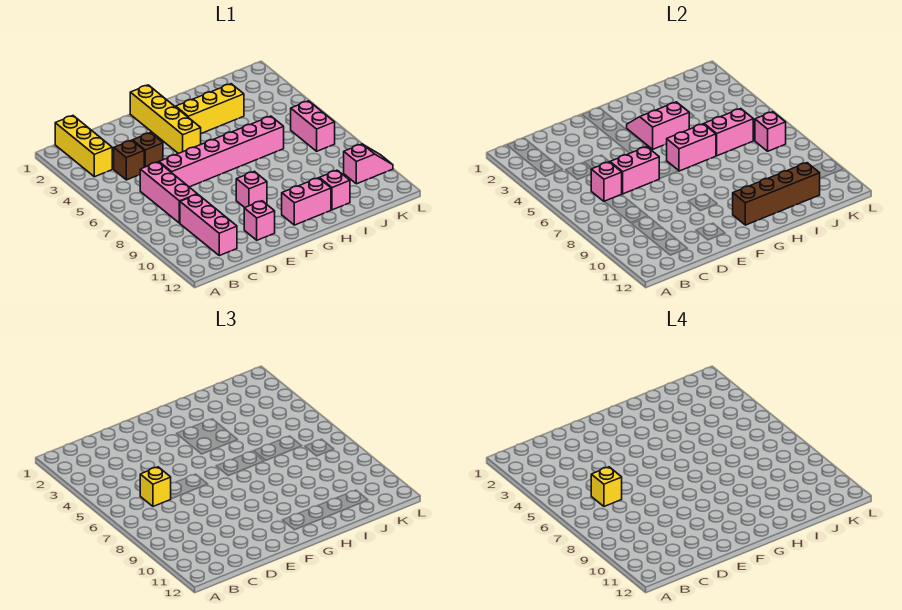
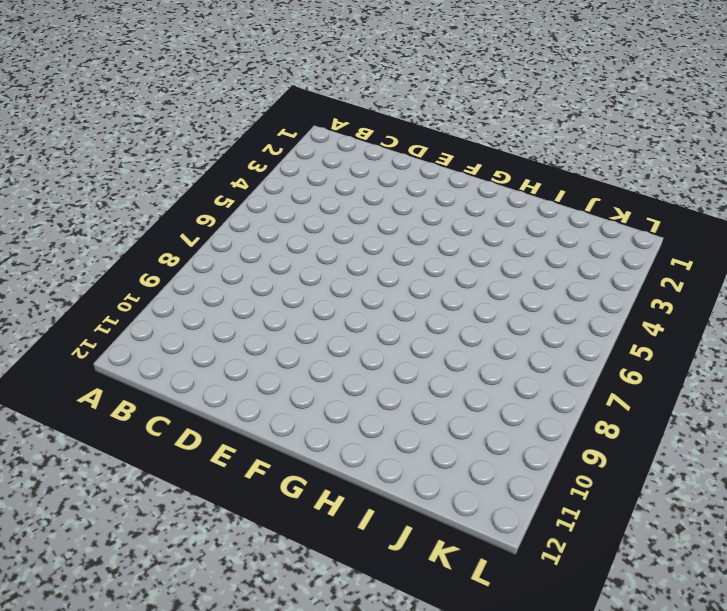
none -> yellow 1x3 brick [55,116,112,177]
none -> brown 1x1 brick [114,140,144,180]
none -> pink 1x3 brick [140,162,197,223]

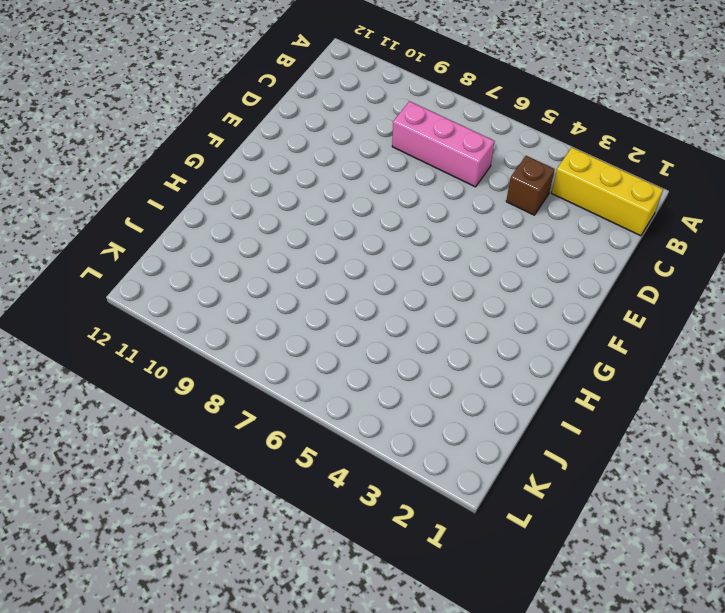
none -> pink 1x3 brick [180,194,237,256]
none -> brown 1x1 brick [133,133,163,167]
none -> pink 1x6 brick [159,116,284,187]

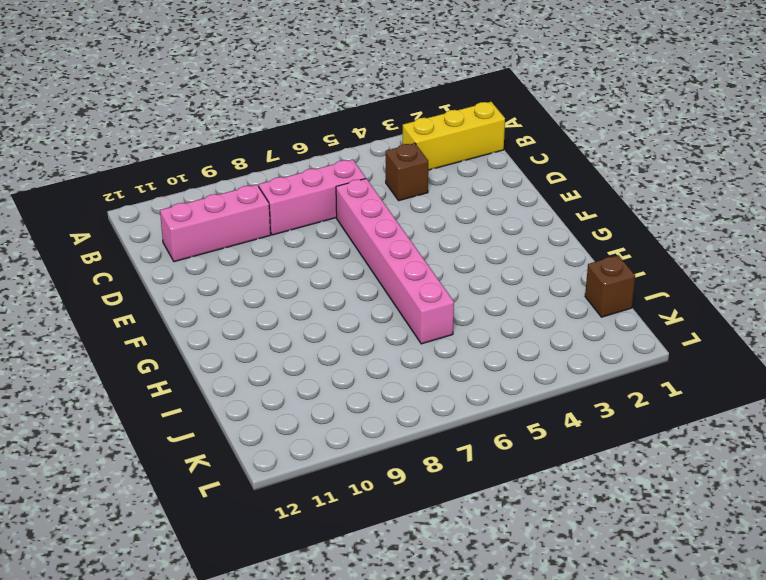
brown 1x1 brick [585,255,635,317] -> brown 1x1 brick moved to [133,133,163,167]
none -> pink 1x1 brick [244,201,275,240]
none -> yellow 1x4 brick [130,85,201,154]
none -> pink 1x1 brick [236,171,267,208]

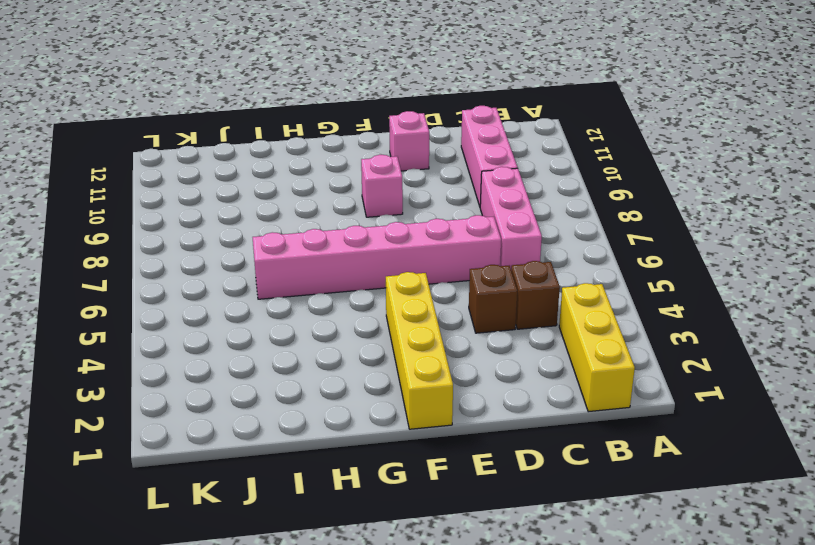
none -> yellow 1x3 brick [176,84,244,133]
none -> pink 1x2 brick [282,178,331,225]
none -> pink 1x1 brick [319,170,350,210]

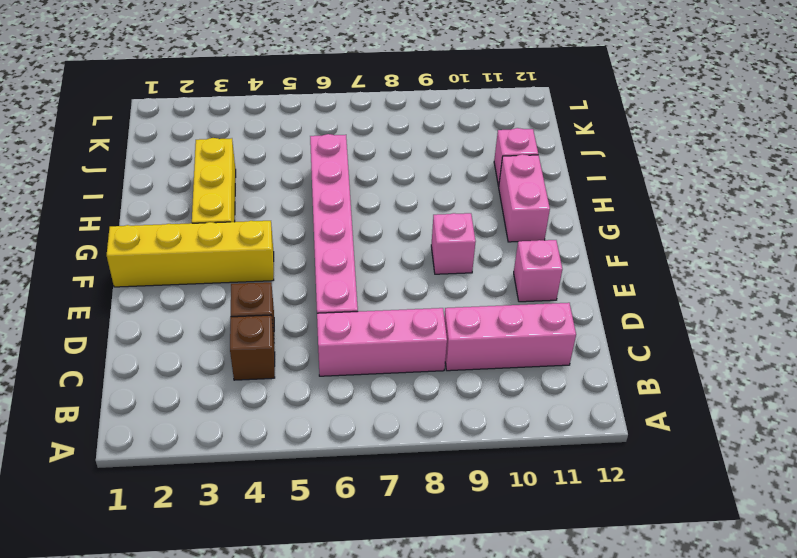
none -> yellow 1x3 brick [55,116,112,177]
none -> pink 1x2 brick [291,101,335,151]
none -> pink 1x2 slope [344,144,393,184]

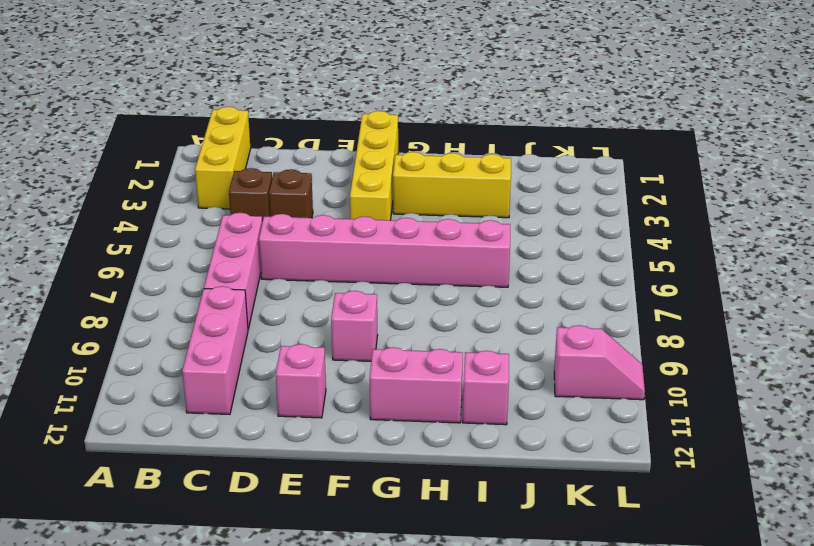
none -> pink 1x2 brick [291,101,335,151]
none -> pink 1x1 brick [591,162,622,201]
none -> pink 1x2 brick [610,147,659,194]

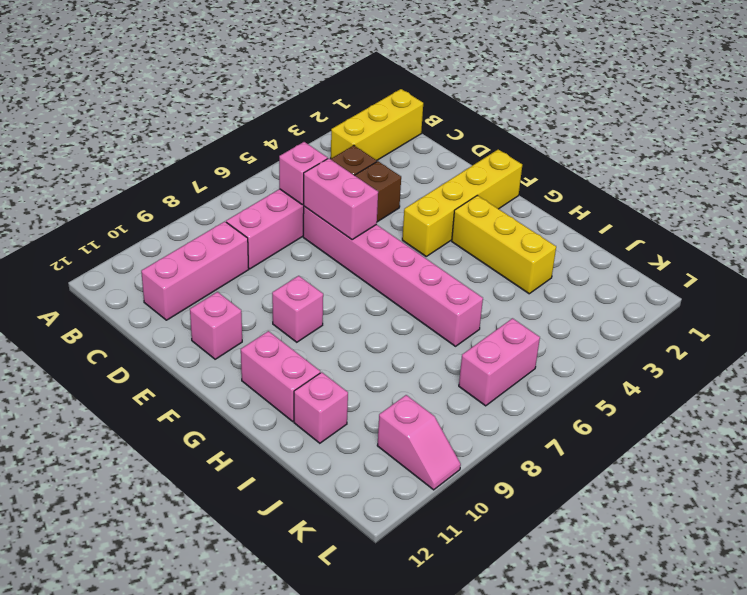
none -> pink 2x2 slope [627,102,689,149]
none -> pink 1x2 brick [667,124,716,171]
none -> brown 1x4 brick [733,163,820,225]

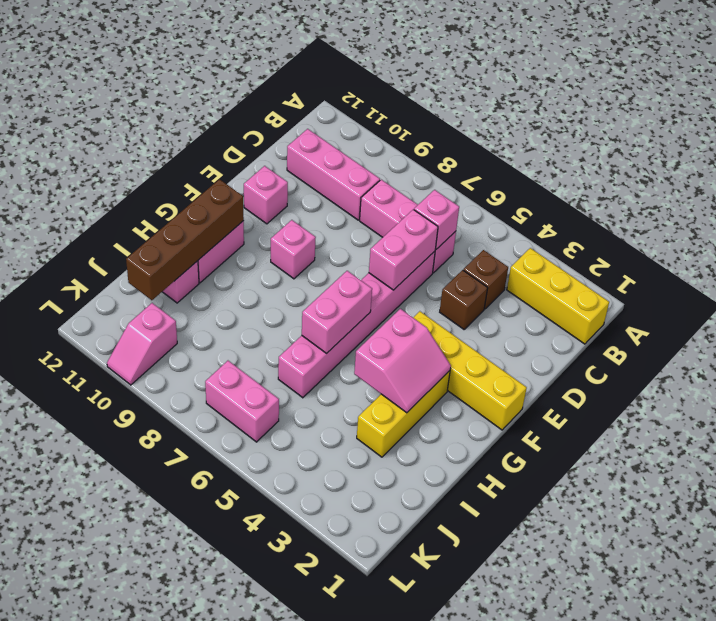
none -> pink 1x2 brick [704,109,753,156]
none -> pink 1x1 brick [755,112,786,151]
none -> yellow 1x1 brick [140,467,171,506]

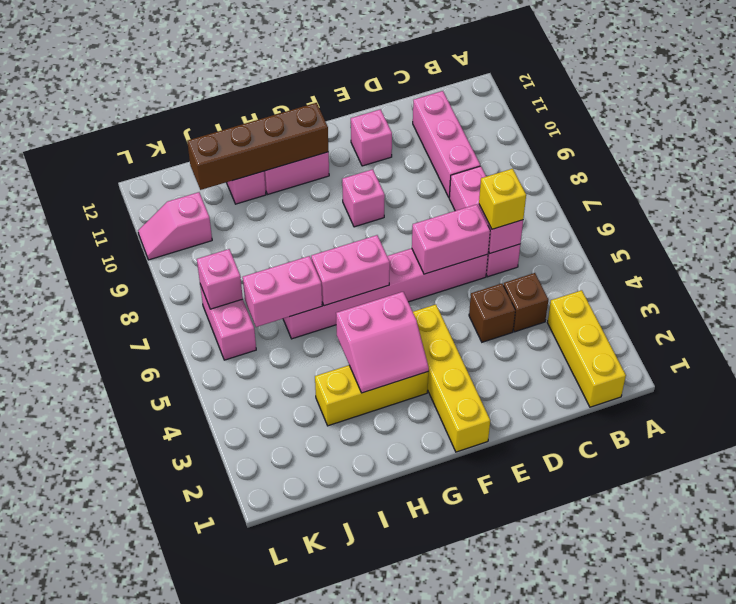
none -> yellow 1x1 brick [591,467,622,506]

